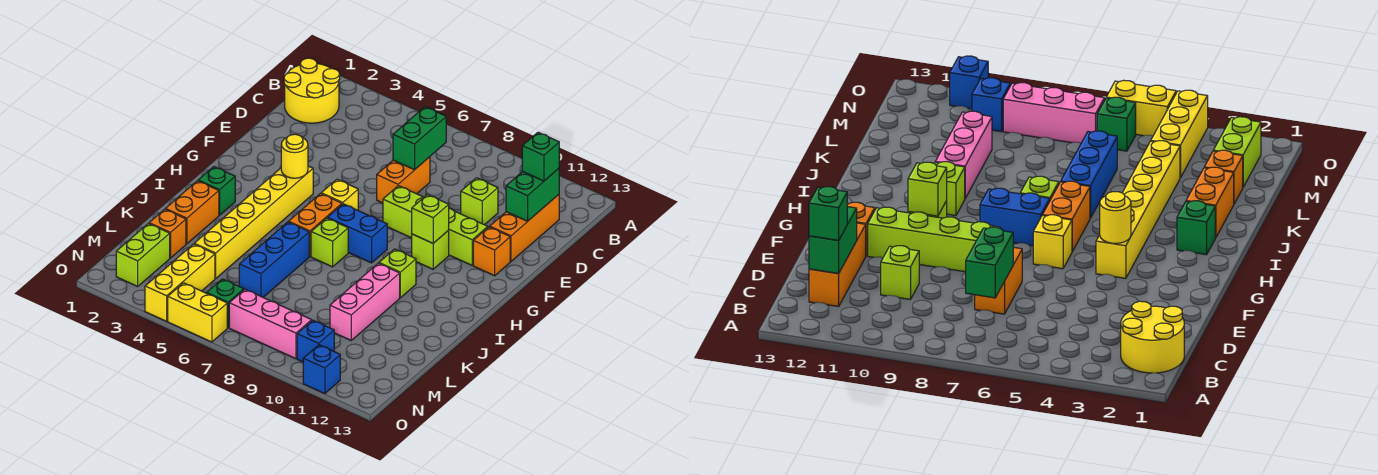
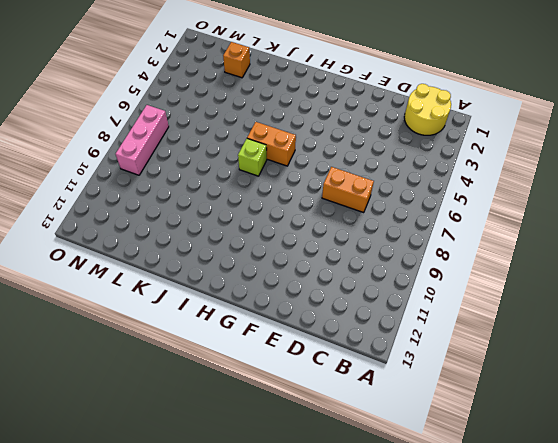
none -> orange 1x3 brick [490,195,559,261]
none -> lime 1x1 brick [461,178,498,225]
none -> lime 1x4 brick [383,186,488,265]
none -> orange 1x1 brick [473,227,510,276]

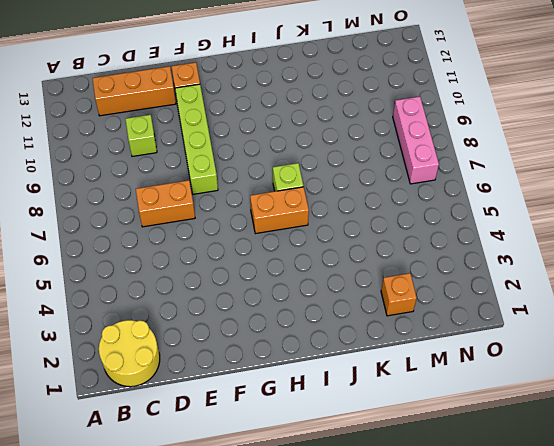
none -> yellow 1x6 brick [194,166,313,279]
none -> yellow 1x1 brick [321,179,358,210]
none -> lime 1x1 brick [412,230,449,269]
none -> blue 1x2 brick [328,204,387,263]

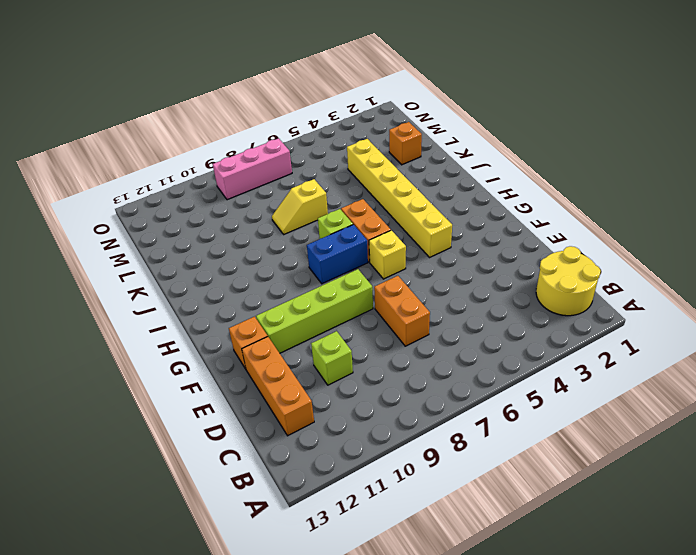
yellow 1x2 slope [272,179,328,234] -> none
none -> lime 1x1 brick [412,230,449,269]
none -> green 1x1 brick [198,167,235,215]
none -> lime 1x1 brick [379,249,416,298]
none -> orange 1x2 brick [165,181,219,244]

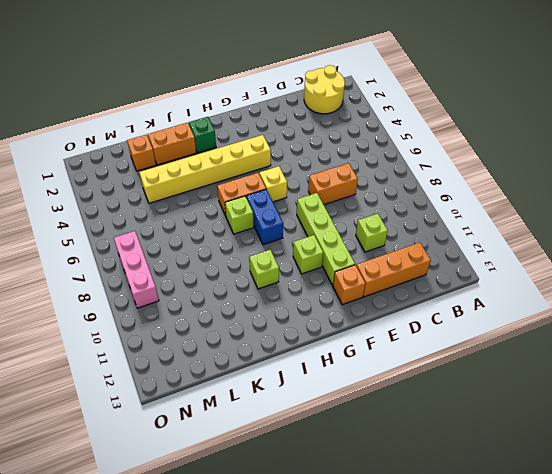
none -> blue 1x3 brick [239,222,309,297]
none -> pink 1x3 brick [330,263,400,340]
none -> lime 1x2 brick [116,223,170,286]
none -> yellow 1x3 brick [145,244,215,321]

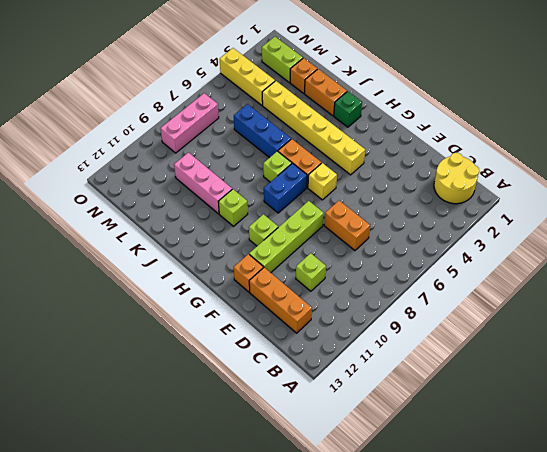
none -> green 1x1 brick [207,279,244,328]
none -> blue 1x1 brick [297,320,334,362]
none -> yellow 1x2 brick [168,283,227,342]
none -> blue 1x1 brick [303,345,340,394]

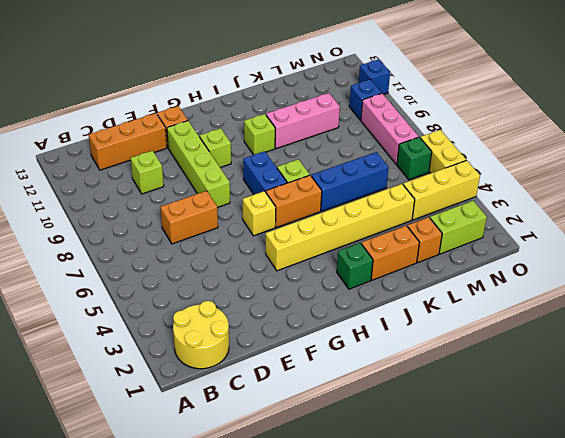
none -> green 1x2 brick [393,107,446,170]
none -> green 1x2 brick [506,169,559,221]
none -> yellow 1x1 round brick [281,134,308,178]
none -> lime 1x1 brick [412,195,449,243]

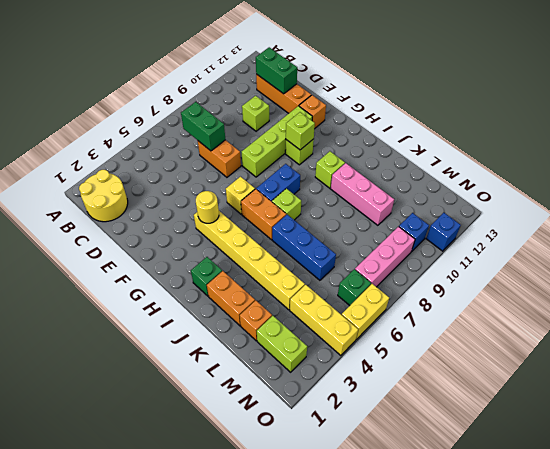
none -> green 1x1 brick [522,132,559,181]

